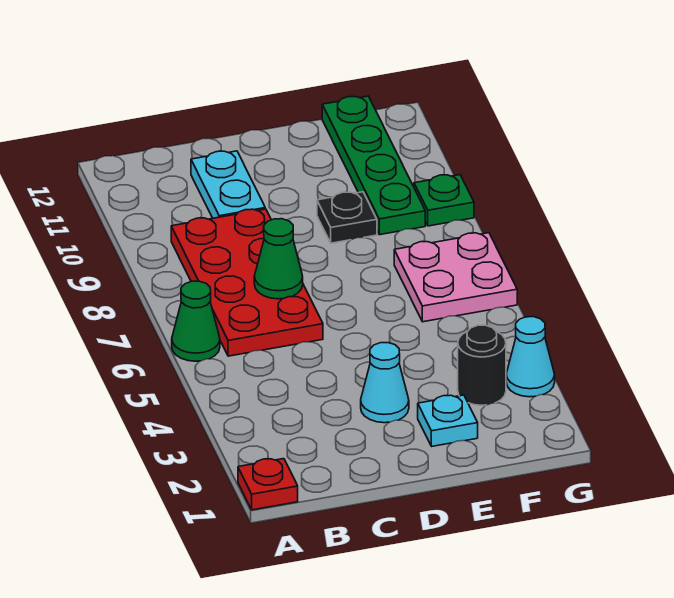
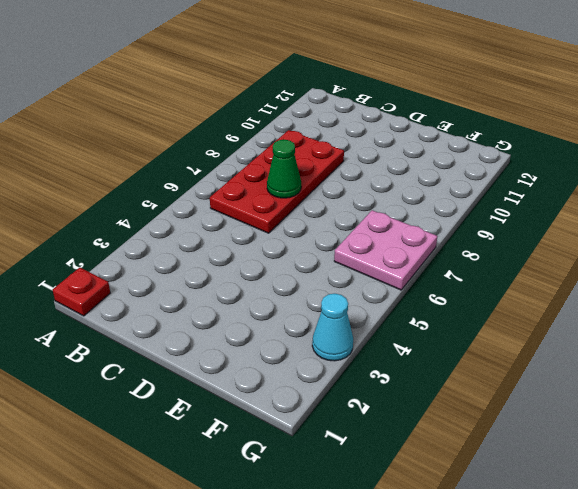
none -> green 1x1 cone [172,281,220,361]
none -> cyan 1x2 plate [191,151,265,218]
none -> cyan 1x1 cone [361,343,409,423]

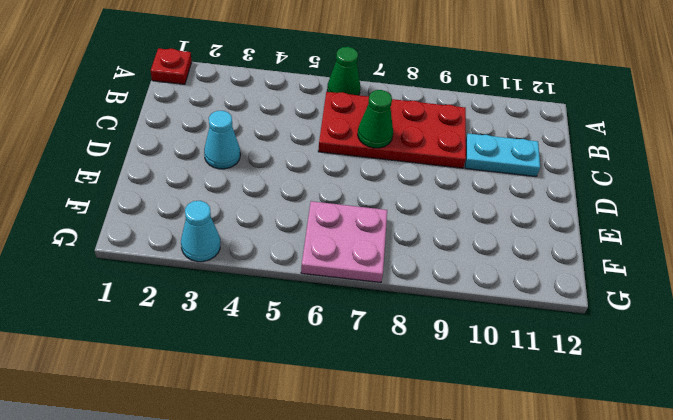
none -> cyan 1x1 plate [418,395,478,446]
none -> black 1x1 plate [317,192,377,243]
none -> black 1x1 round brick [458,325,506,405]

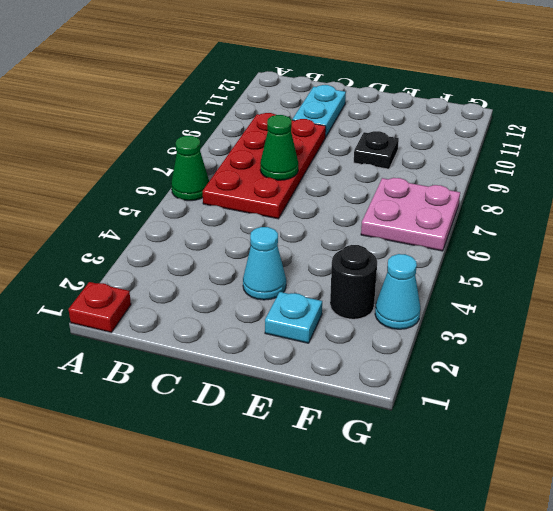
none -> green 1x4 plate [322,96,425,235]
none -> green 1x1 plate [414,175,474,226]

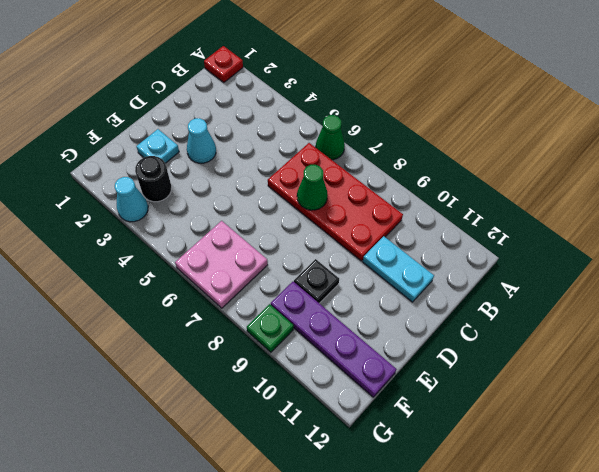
purple 1x4 plate [271,282,396,397] -> green 1x4 plate [322,96,425,235]

